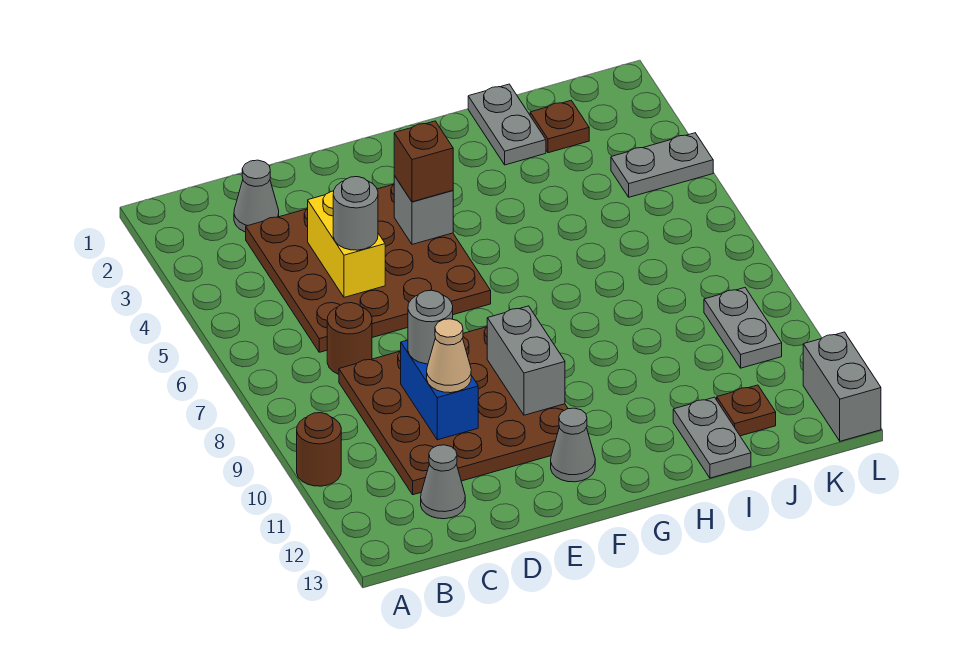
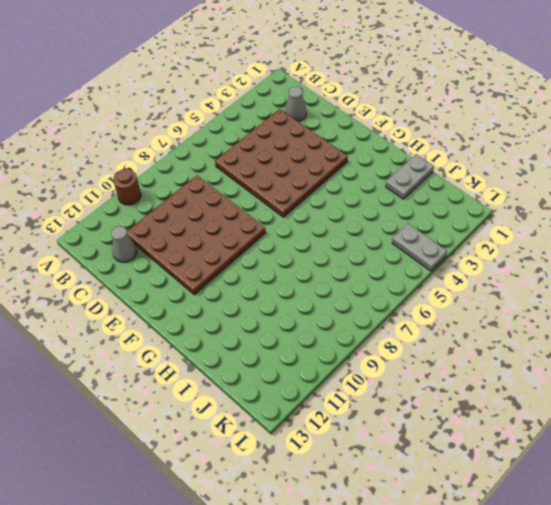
none -> brown 1x1 round brick [327,303,372,374]
none -> grey 1x1 cone [551,408,595,482]
none -> grey 1x2 plate [673,397,751,478]

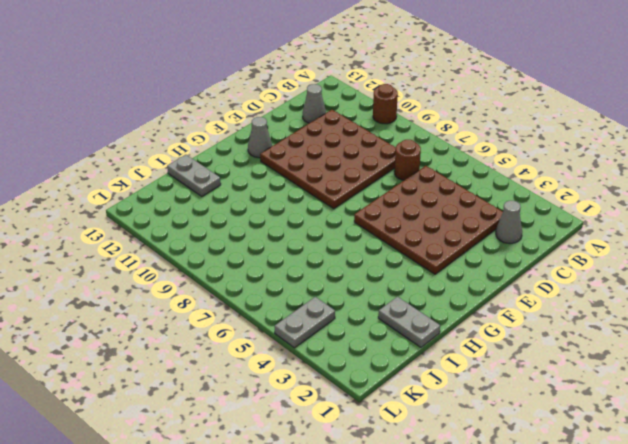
none -> brown 1x1 plate [530,101,589,153]
none -> brown 1x1 plate [717,385,776,436]
none -> grey 1x2 plate [704,288,782,368]

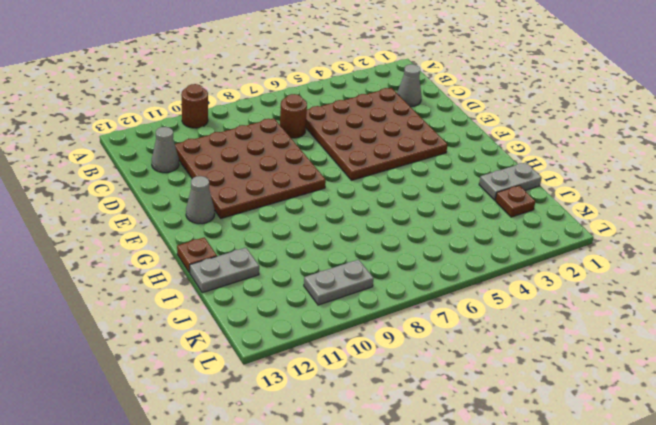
brown 1x1 plate [177,237,217,273] -> brown 1x1 plate moved to [717,385,776,436]
none -> grey 1x2 plate [611,133,713,197]
none -> grey 1x2 brick [803,332,881,441]
none -> yellow 1x2 brick [308,191,385,297]

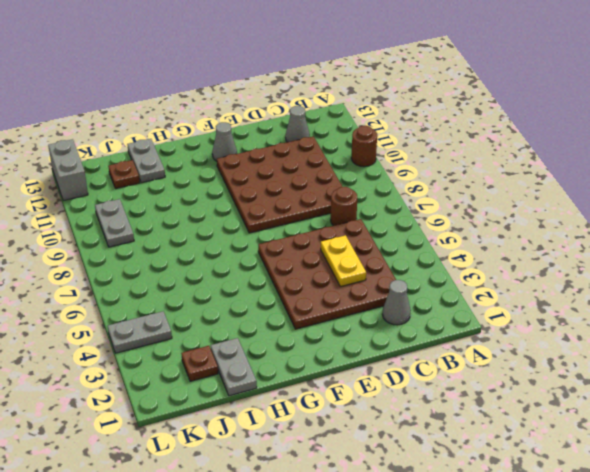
yellow 1x2 plate [321,235,366,287] -> yellow 1x2 brick [308,191,385,297]
none -> blue 1x2 brick [401,340,478,440]
none -> grey 1x1 brick [394,176,453,244]
none -> grey 1x2 brick [487,306,565,415]

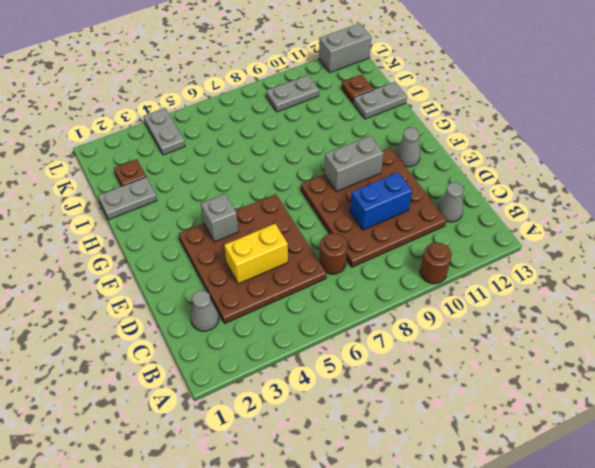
none -> grey 1x1 round brick [333,177,378,250]
none -> grey 1x1 round brick [408,290,453,364]
none -> tan 1x1 cone [427,319,471,393]

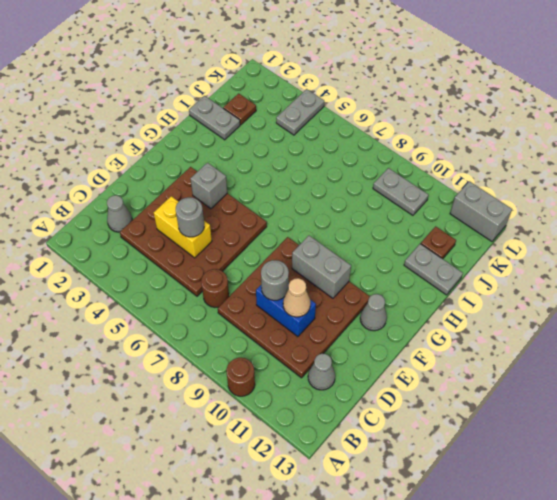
none -> brown 1x1 brick [394,121,453,202]

